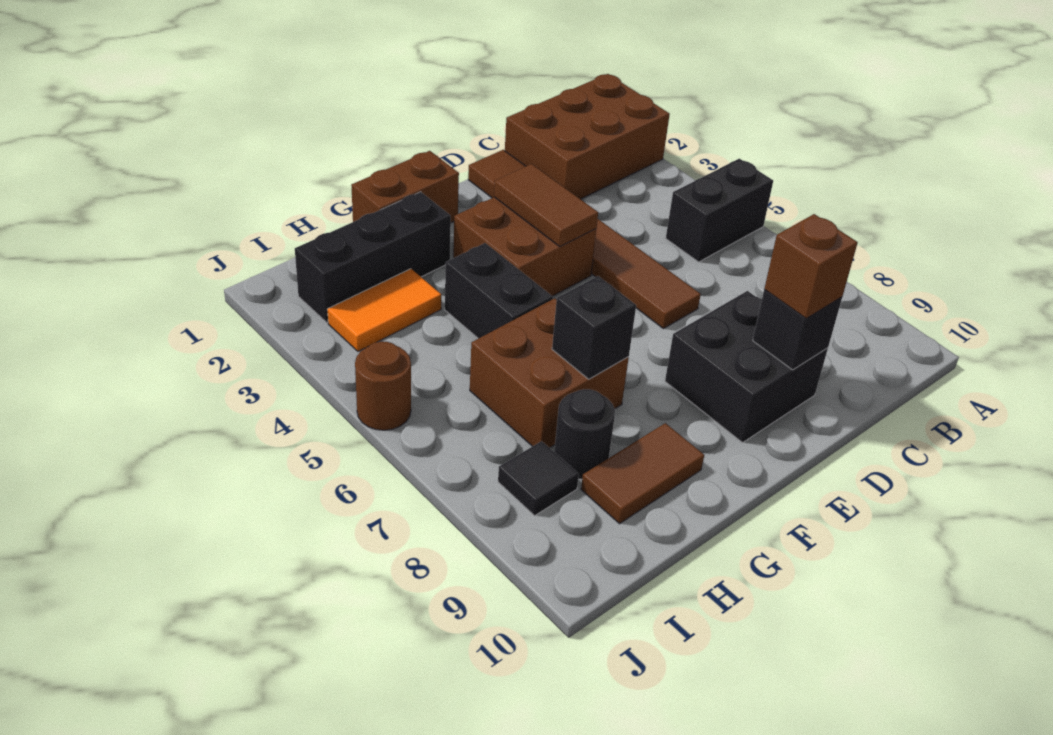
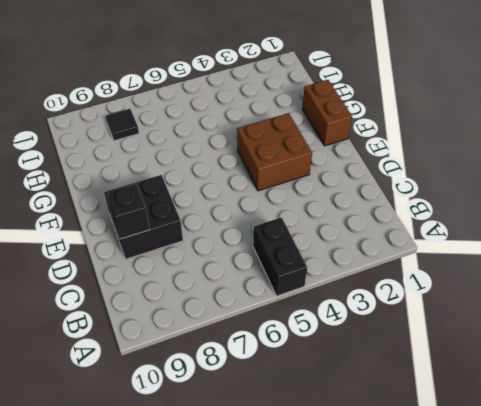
none -> brown 2x3 brick [505,74,670,199]
none -> brown 1x6 tile [468,150,701,329]
none -> black 1x3 brick [295,192,451,323]

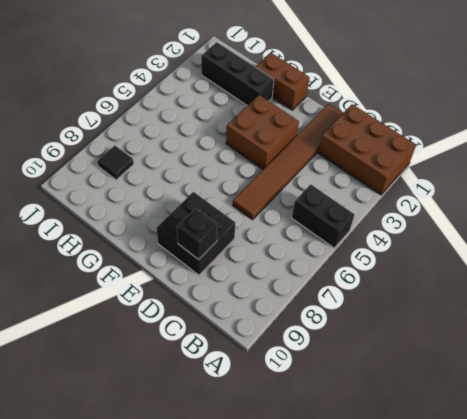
none -> black 1x2 brick [445,243,553,339]
none -> brown 2x2 brick [470,298,629,448]
none -> brown 1x2 tile [581,423,704,524]

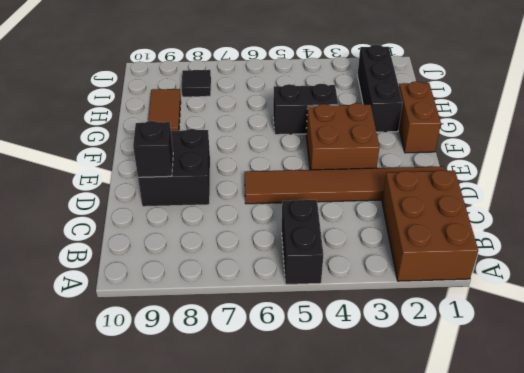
none -> brown 2x2 brick [470,298,629,448]
none -> orange 1x2 tile [327,269,441,351]
none -> black 1x1 round brick [554,389,615,479]

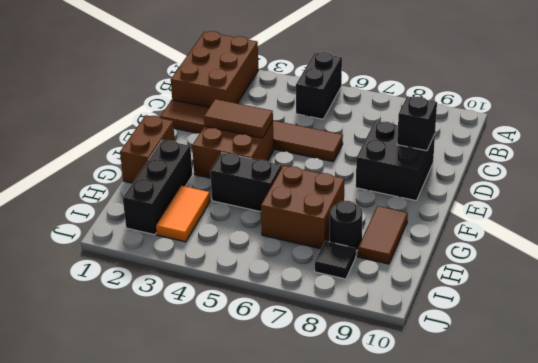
none -> brown 1x1 round brick [355,342,411,430]
none -> black 1x1 brick [552,276,636,379]
none -> brown 1x1 brick [764,214,858,319]

